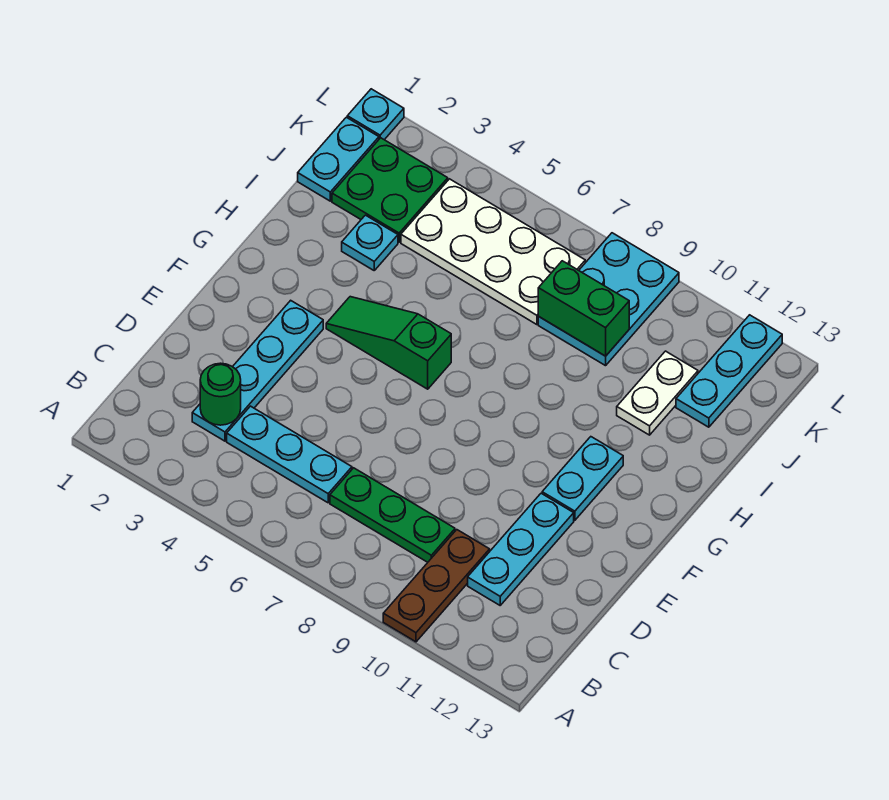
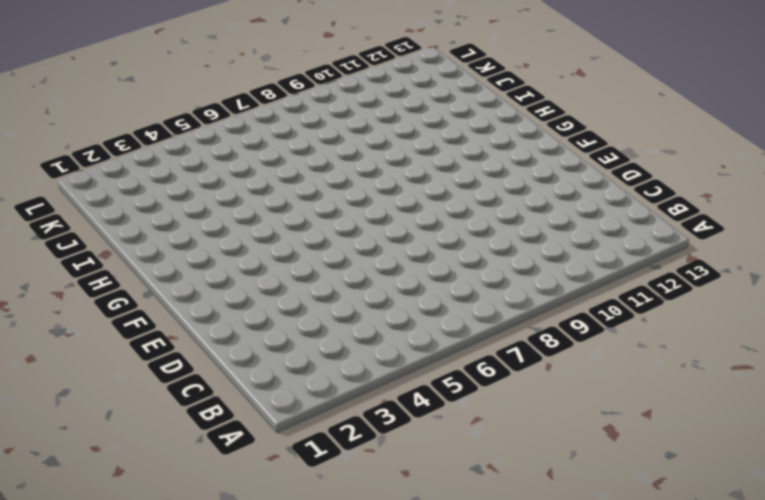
none -> brown 1x3 plate [383,530,490,642]
none -> cyan 1x4 plate [192,300,323,441]
none -> cyan 1x3 plate [227,406,352,503]

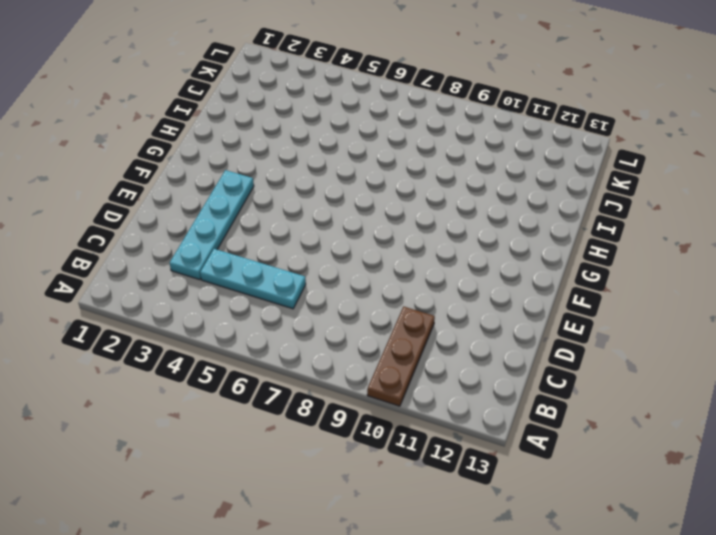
none -> green 1x3 plate [330,468,455,562]
none -> cyan 1x3 plate [468,493,574,605]
none -> cyan 1x2 plate [542,437,623,520]

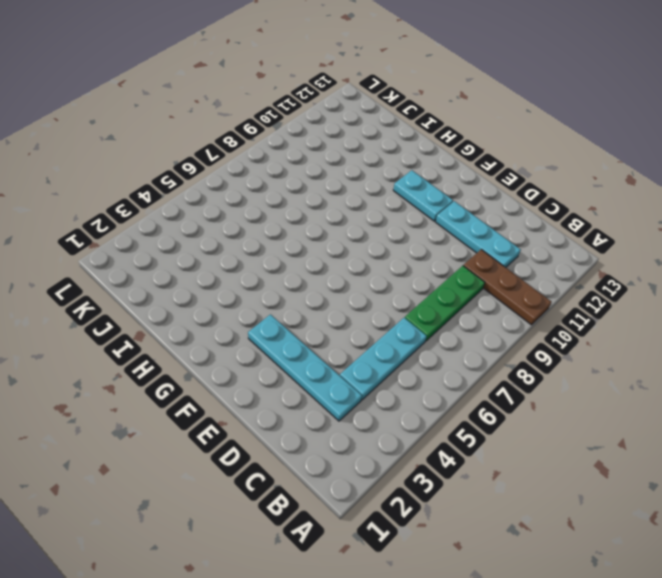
none -> green 1x3 slope [326,297,451,389]
none -> cyan 1x1 plate [342,215,398,270]
none -> white 1x2 plate [617,351,698,435]

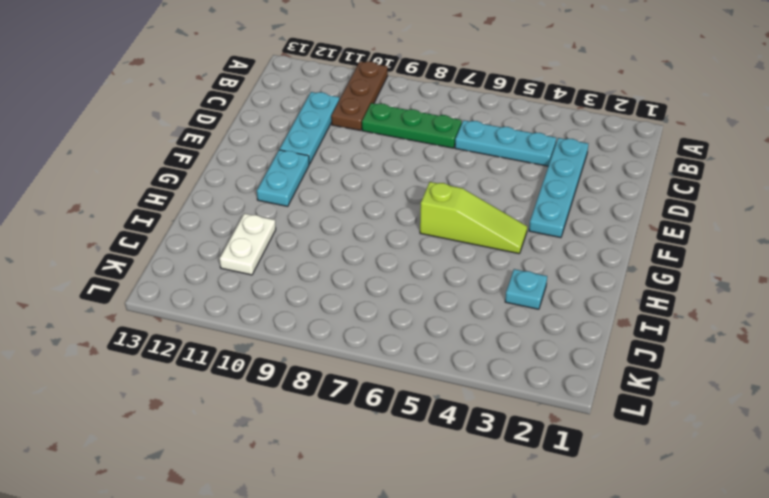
lime 1x3 slope [420,182,527,254] -> green 1x3 slope [326,297,451,389]
none -> cyan 1x2 plate [298,117,379,201]
none -> green 2x2 plate [332,138,448,242]
none -> white 2x4 plate [401,179,585,325]

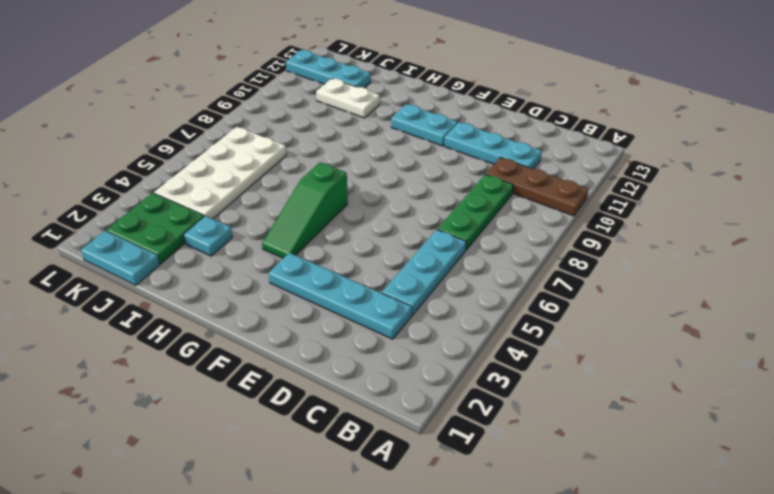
none -> cyan 2x3 plate [538,233,679,366]
none -> cyan 1x1 plate [347,89,404,140]
none -> green 1x1 round brick [200,363,241,425]

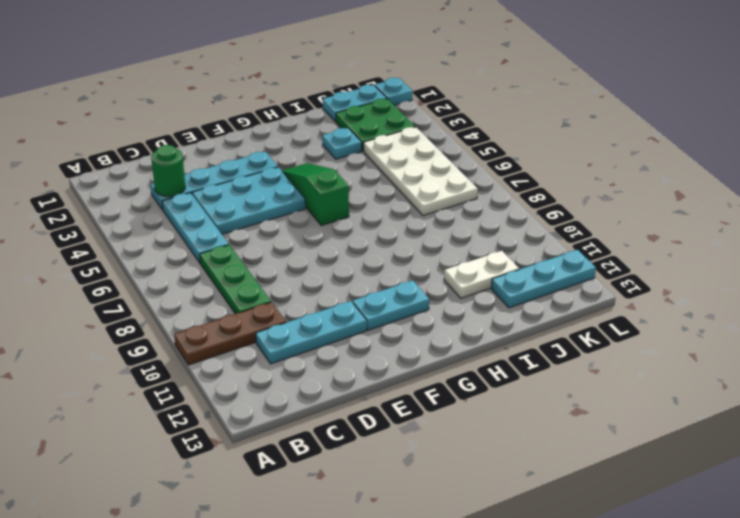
cyan 2x3 plate [192,167,306,234] -> cyan 2x3 plate moved to [538,233,679,366]
none -> green 1x2 brick [538,261,629,356]

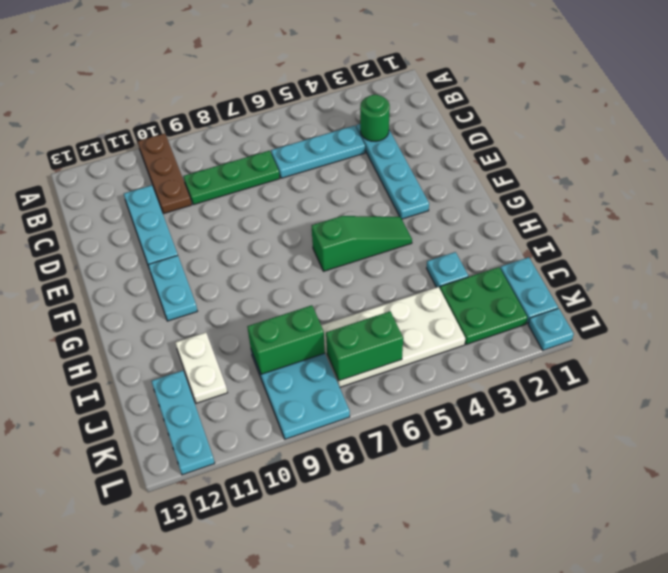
green 1x2 brick [326,311,403,381] -> none

